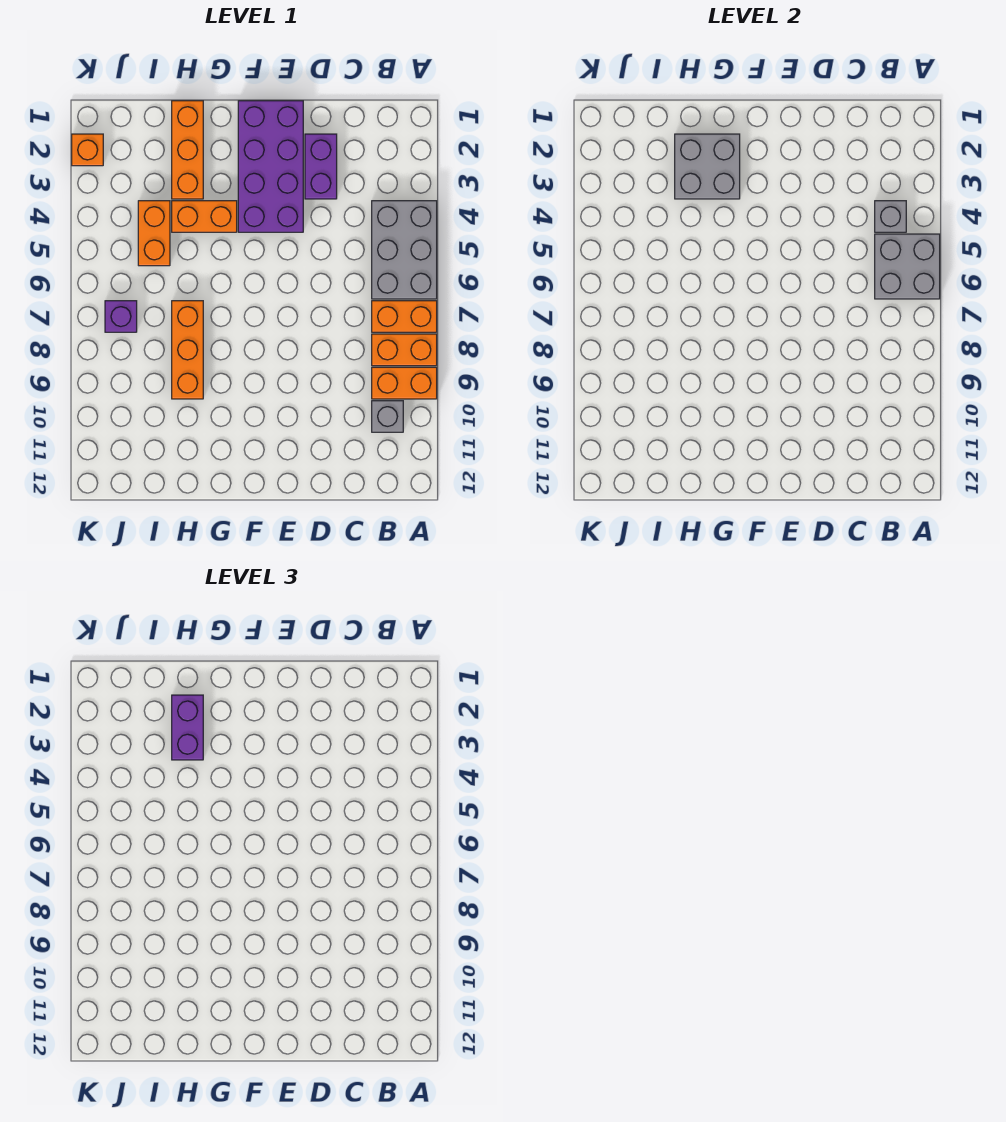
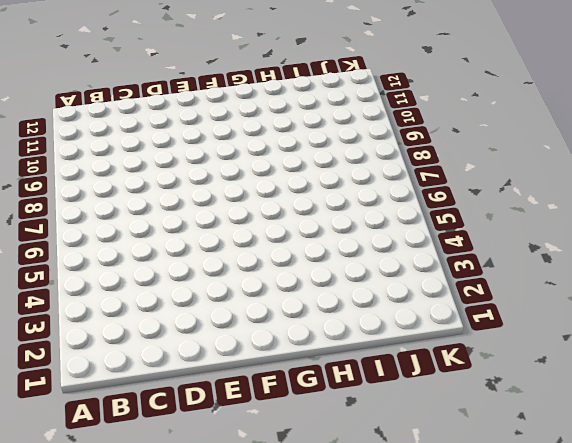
none -> grey 2x3 brick [372,201,437,299]
none -> orange 1x2 brick [372,301,437,332]
none -> orange 1x2 brick [372,334,437,366]

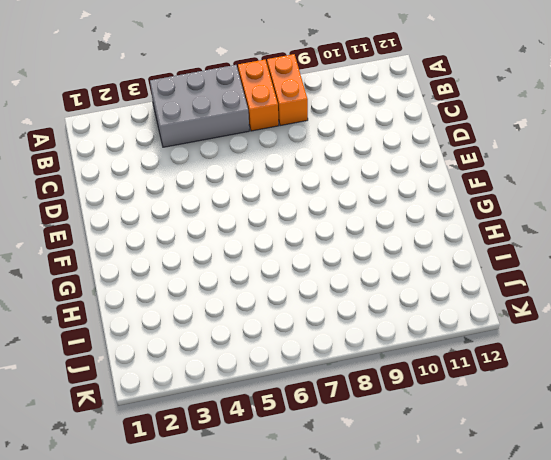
none -> orange 1x2 brick [372,367,437,399]
none -> grey 1x1 brick [372,401,403,432]
none -> purple 1x2 brick [305,134,337,199]

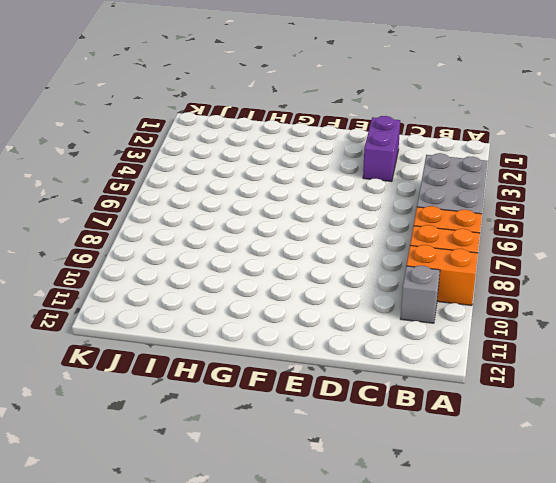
none -> purple 2x4 brick [238,101,303,232]
none -> orange 1x2 brick [172,201,237,232]
none -> orange 1x3 brick [172,101,203,199]

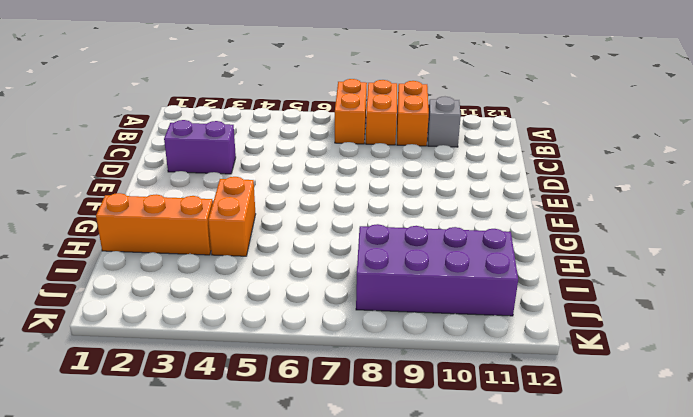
purple 2x4 brick [356,224,518,316] -> purple 2x4 brick moved to [238,101,303,232]
none -> grey 2x3 brick [372,201,437,299]
none -> orange 1x3 brick [172,301,203,399]
none -> orange 1x2 brick [138,201,170,266]

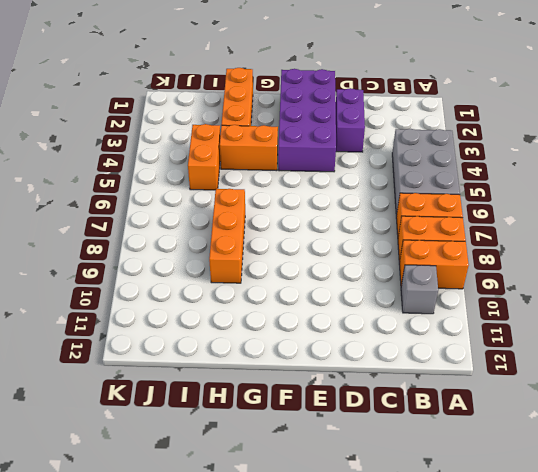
none -> purple 1x1 brick [105,301,137,332]
none -> orange 1x1 brick [72,134,103,166]
none -> grey 2x2 brick [875,234,940,299]

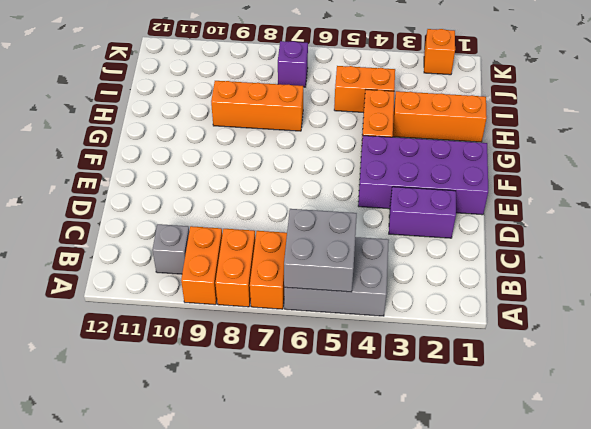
none -> grey 1x1 brick [875,201,906,232]
none -> grey 2x2 brick [675,134,740,199]
none -> purple 1x2 brick [172,695,203,760]

